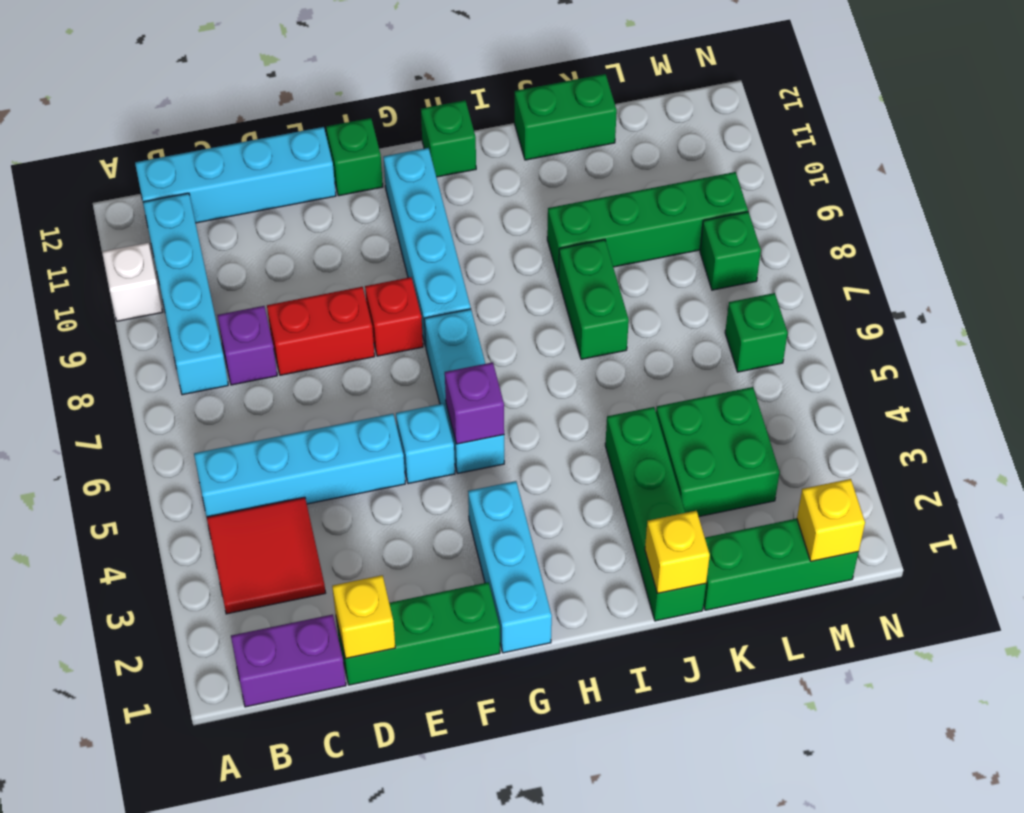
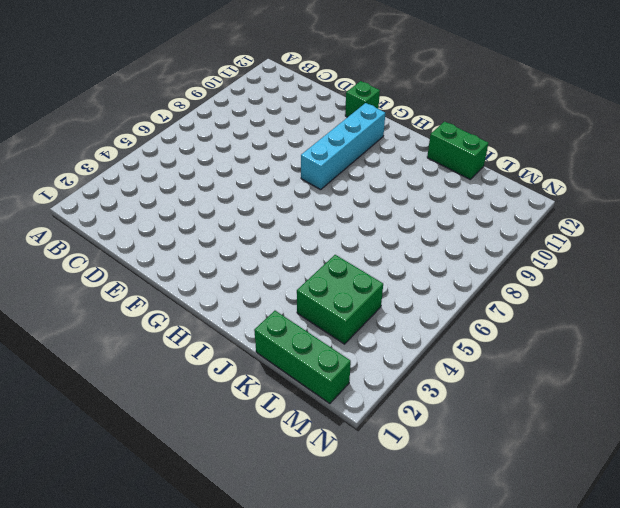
none -> white 1x1 brick [102,243,162,321]
none -> purple 1x2 brick [231,615,346,707]
none -> red 2x2 tile [207,497,326,614]

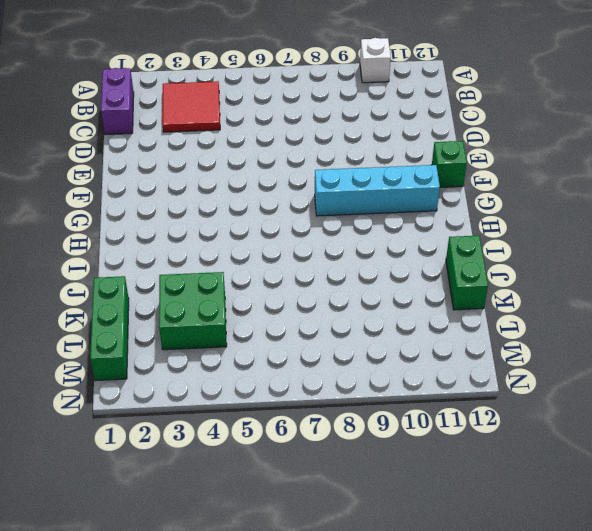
none -> cyan 1x4 brick [194,414,405,517]
none -> cyan 1x4 brick [143,193,228,395]
none -> cyan 1x4 brick [135,127,336,223]

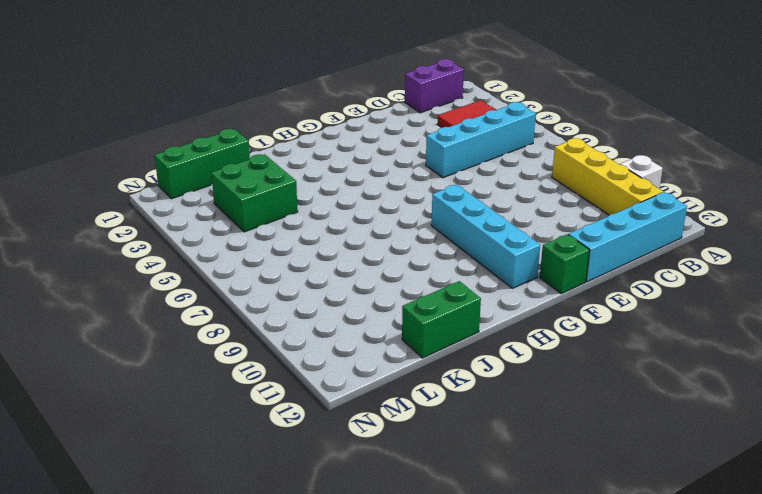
yellow 1x4 brick [552,138,663,215] -> cyan 1x4 brick [143,193,228,395]
none -> purple 1x1 brick [217,306,277,385]
none -> green 1x3 brick [336,582,500,685]
none -> red 1x2 brick [267,287,375,375]

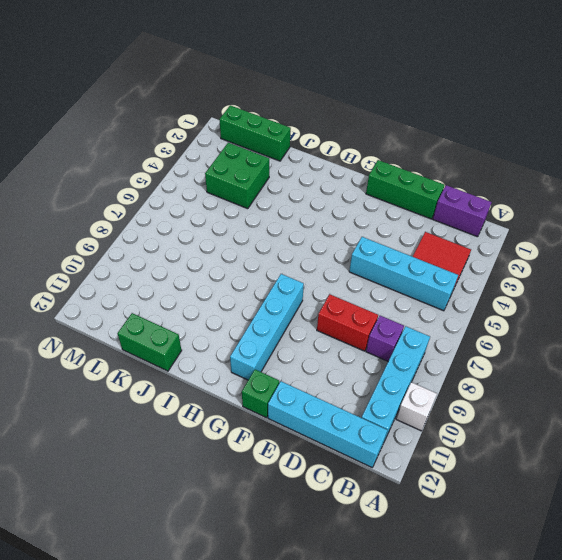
none -> cyan 1x1 brick [396,404,455,484]
none -> red 1x1 brick [365,277,423,356]
none -> cyan 1x3 brick [468,481,552,653]

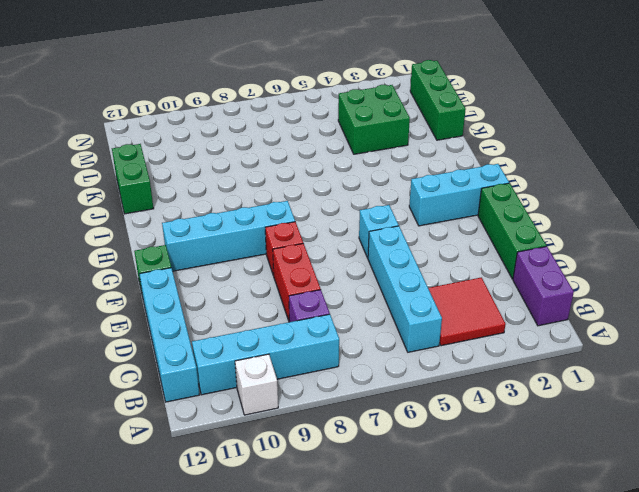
none -> cyan 1x3 brick [424,309,504,473]
none -> green 1x1 brick [421,100,476,177]
none -> green 1x4 brick [605,407,706,621]

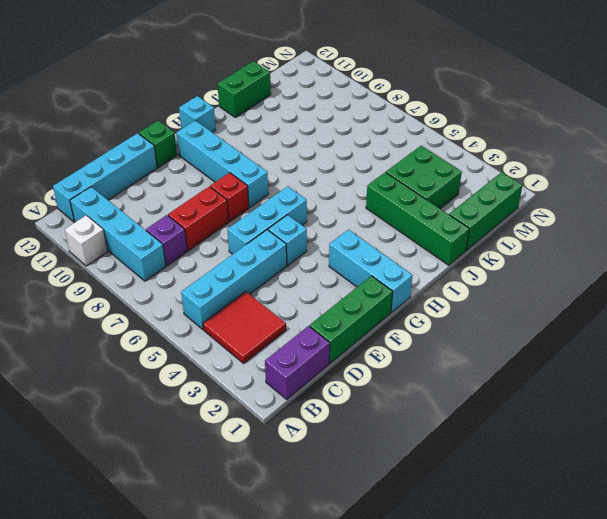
cyan 1x3 brick [227,186,307,254] -> cyan 1x3 brick turned to [424,309,504,473]
cyan 1x1 brick [179,96,216,133] -> green 1x1 brick [421,100,476,177]
none -> green 1x2 brick [559,240,629,359]
none -> green 1x4 brick [547,172,748,278]
none -> green 1x1 brick [725,293,788,372]

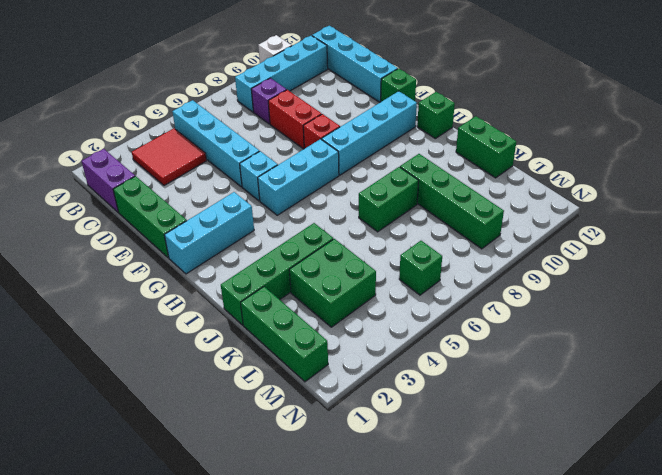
none -> green 1x1 brick [700,212,761,290]
none -> yellow 1x1 brick [332,575,395,658]
none -> purple 1x1 brick [445,362,504,444]

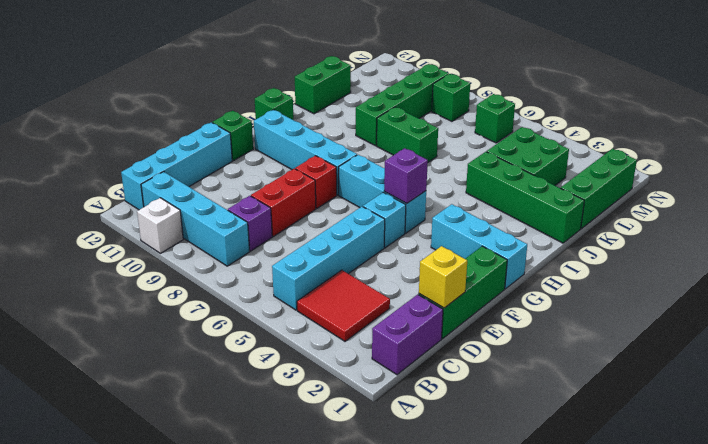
none -> yellow 1x1 brick [645,511,710,593]
none -> yellow 1x1 brick [797,479,865,561]

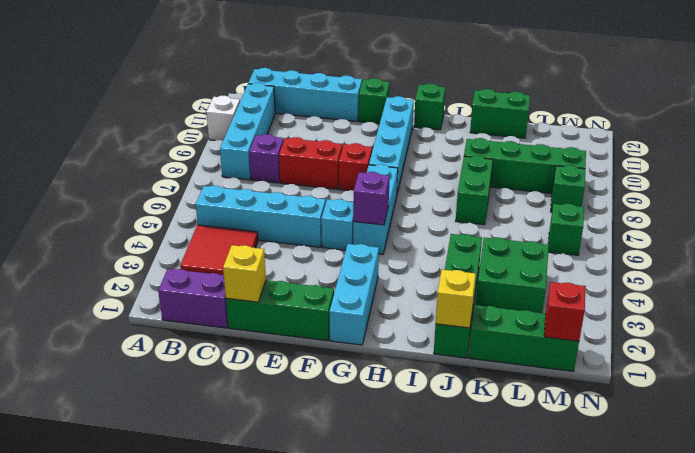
red 1x1 brick [544,282,586,341] -> yellow 1x1 brick [797,479,865,561]

